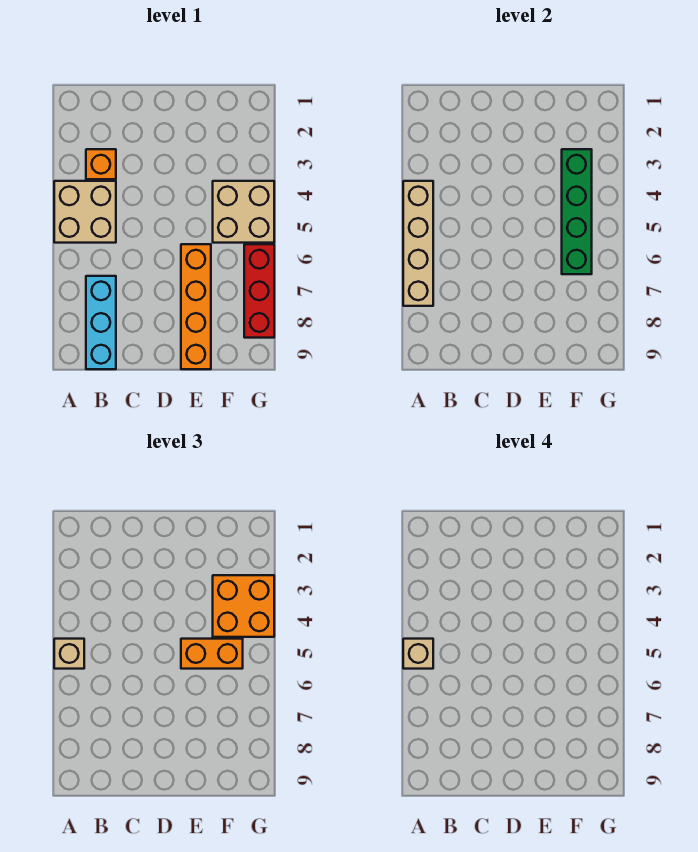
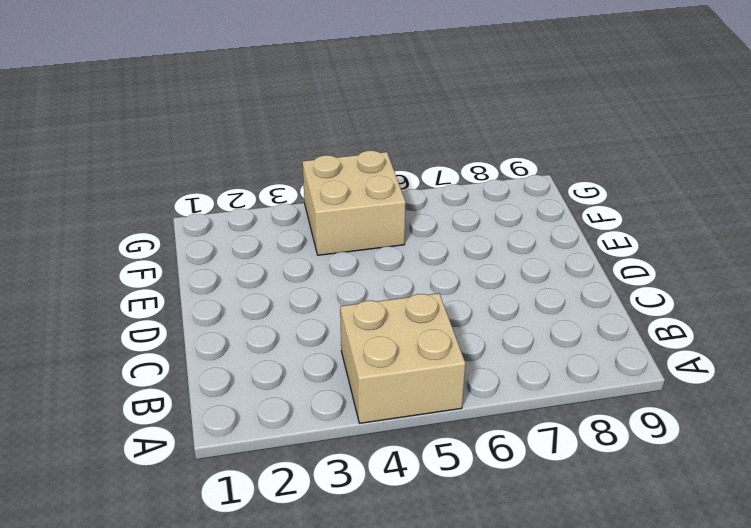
none -> orange 1x1 brick [86,149,116,179]
none -> cyan 1x3 brick [86,276,116,369]
none -> orange 1x4 brick [181,244,211,369]

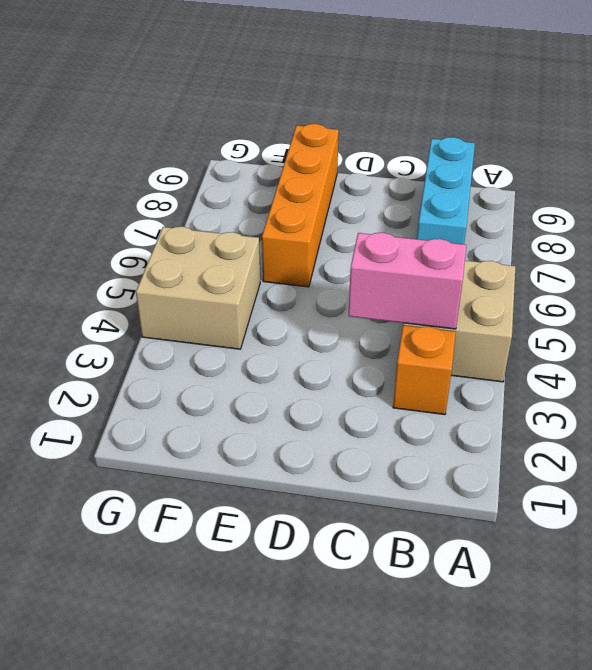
pink 1x2 brick [348,233,466,329] -> none
none -> red 1x3 brick [244,244,274,338]
none -> tan 1x4 brick [403,181,433,306]
none -> green 1x4 brick [562,149,592,274]

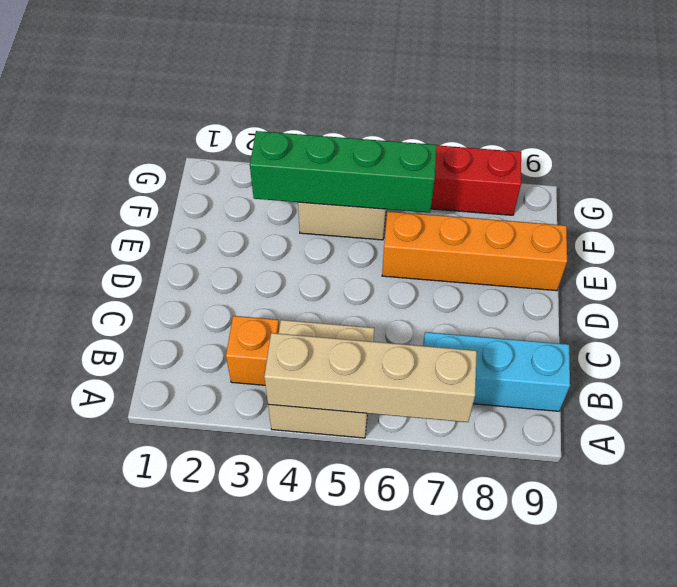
none -> tan 1x1 brick [54,639,84,669]
none -> orange 1x2 brick [181,639,243,669]
none -> orange 2x2 brick [213,575,274,637]

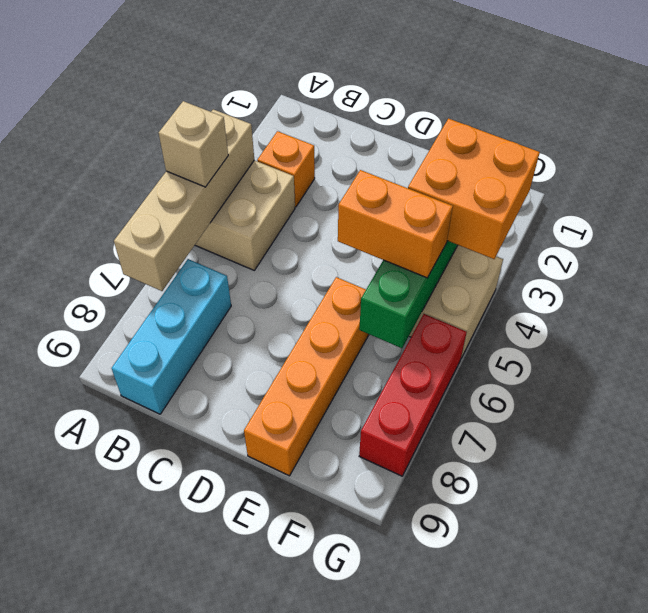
none -> tan 1x1 brick [403,639,433,669]

